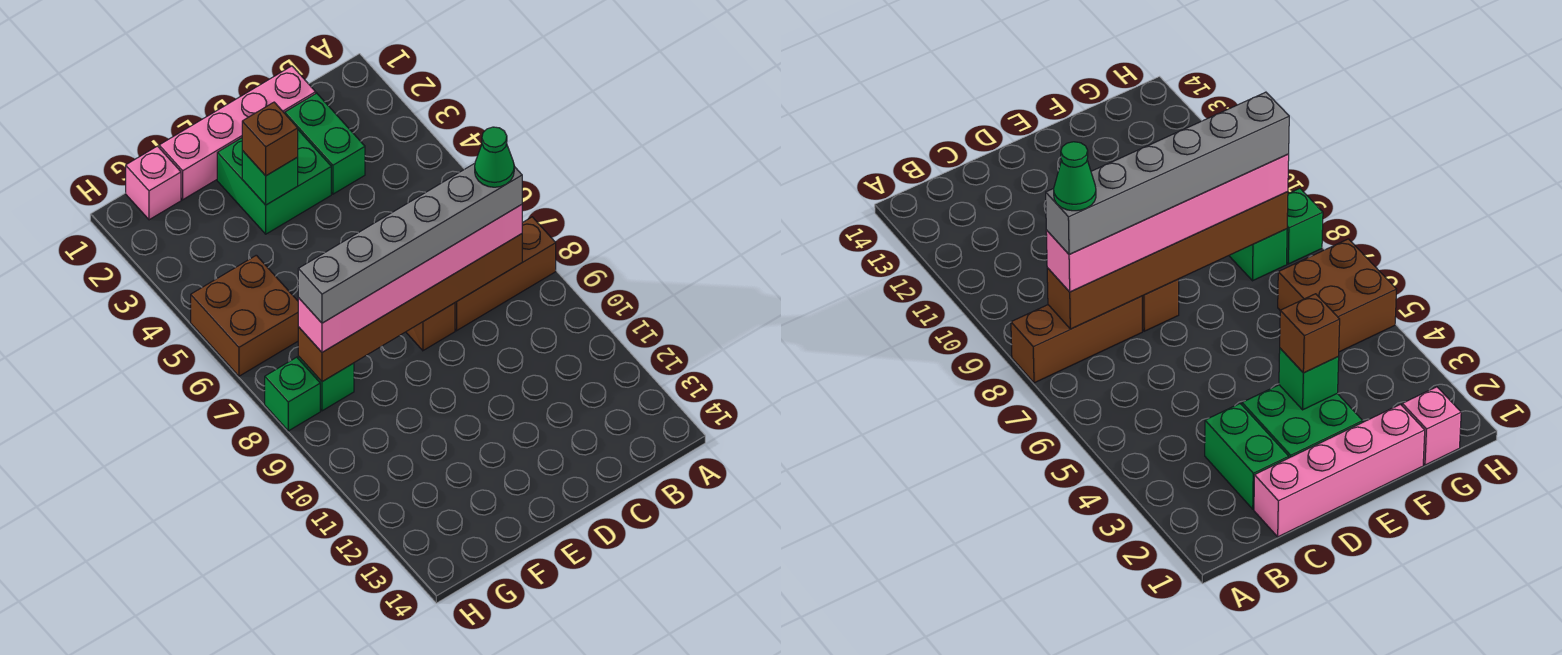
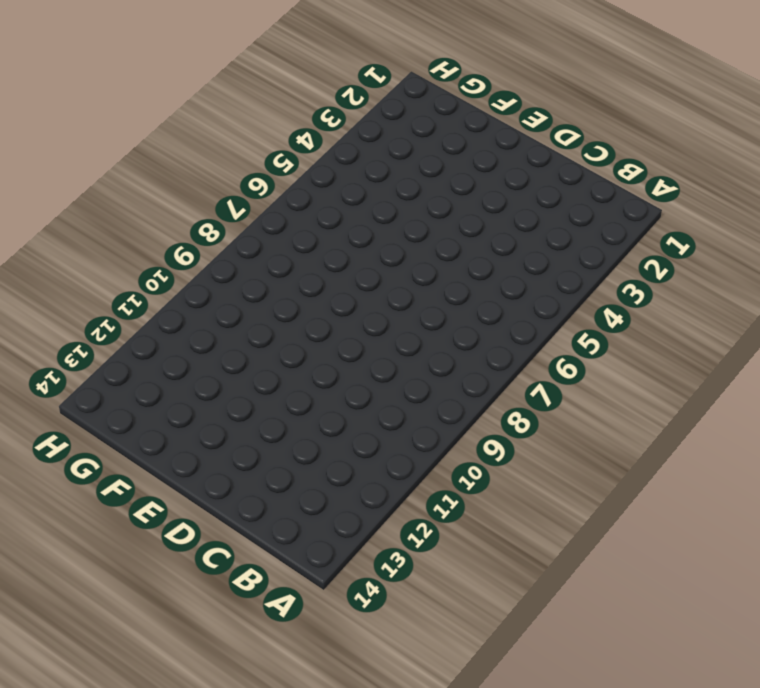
none -> brown 1x3 brick [455,217,556,331]
none -> pink 1x4 brick [159,66,316,200]
none -> green 1x2 brick [285,93,365,194]

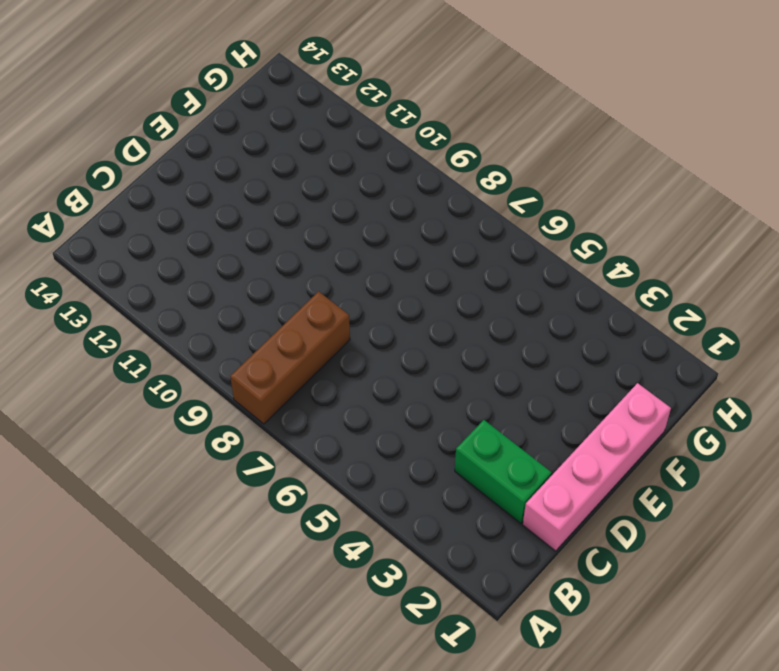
none -> green 2x2 brick [217,130,331,234]
none -> brown 1x1 brick [406,303,455,351]
none -> pink 1x1 brick [126,146,181,220]

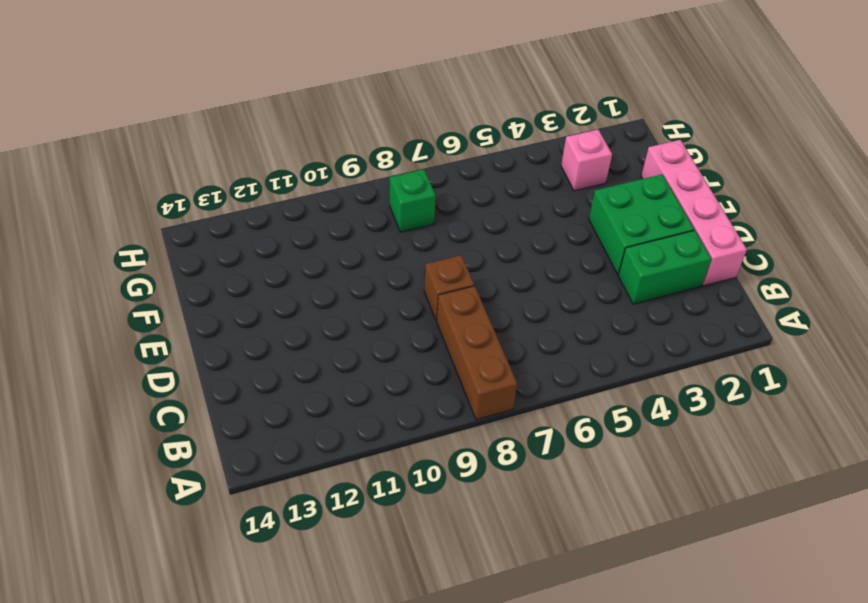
pink 1x1 brick [561,129,612,191] -> pink 1x1 brick moved to [126,146,181,220]
none -> brown 2x2 brick [191,255,298,376]
none -> green 1x1 brick [265,357,320,431]
none -> brown 1x6 brick [298,234,522,382]

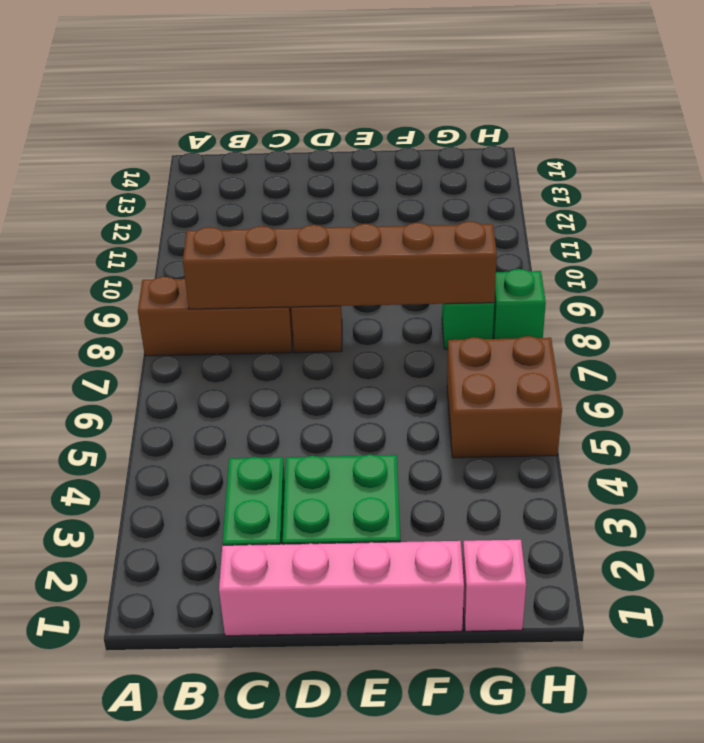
none -> green 1x1 brick [242,151,298,205]
none -> pink 1x6 brick [298,205,522,352]
none -> brown 1x1 brick [242,102,298,176]

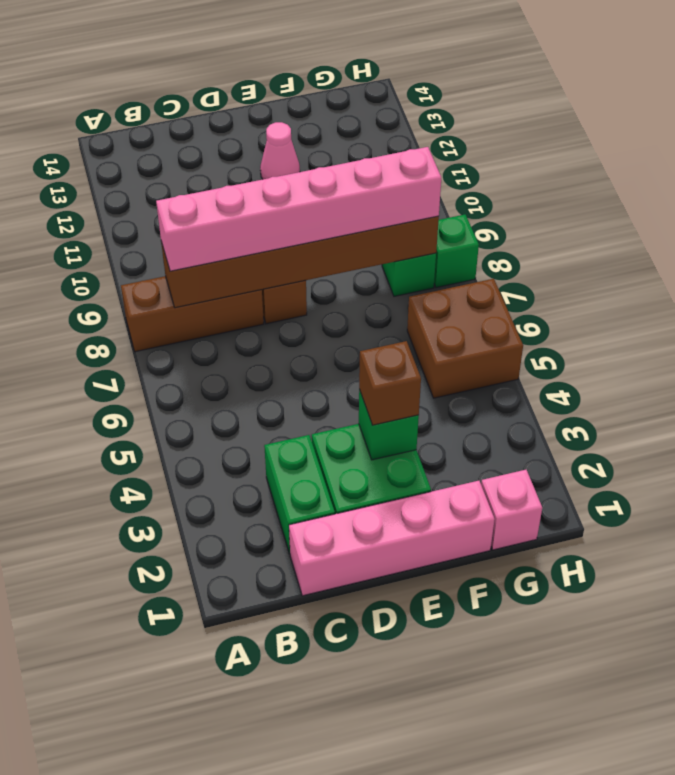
pink 1x1 cone [260,122,300,179] -> none
none -> grey 1x6 brick [298,163,522,323]
none -> green 1x1 cone [475,127,514,187]

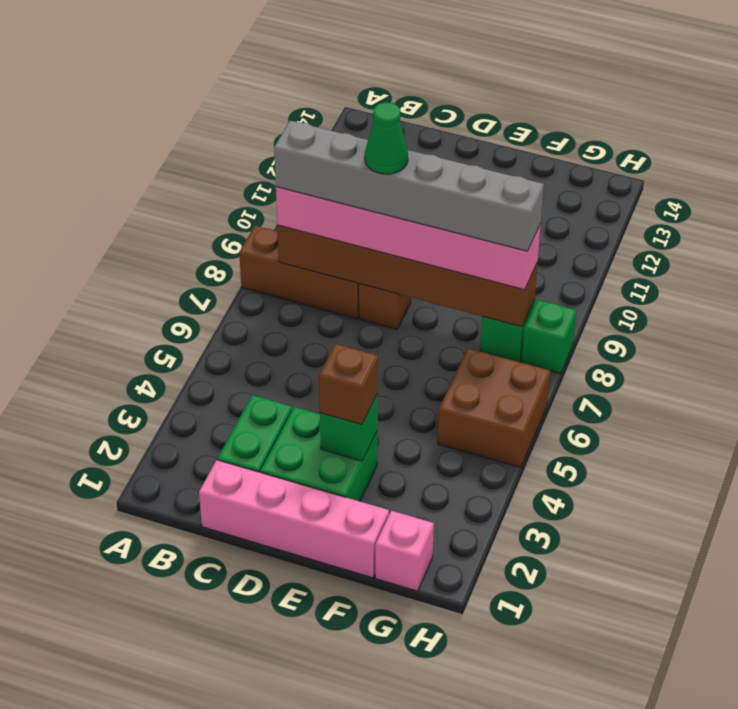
green 1x1 cone [365,102,408,174] -> green 1x1 cone moved to [475,127,514,187]

